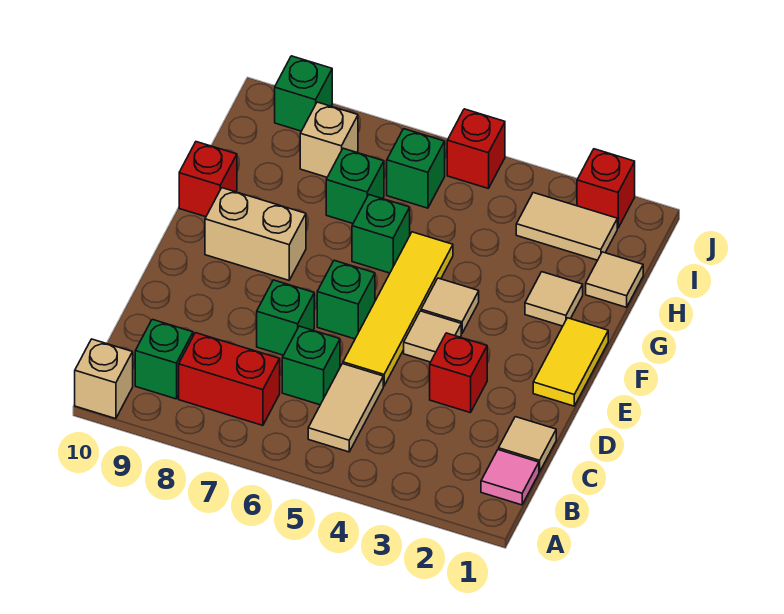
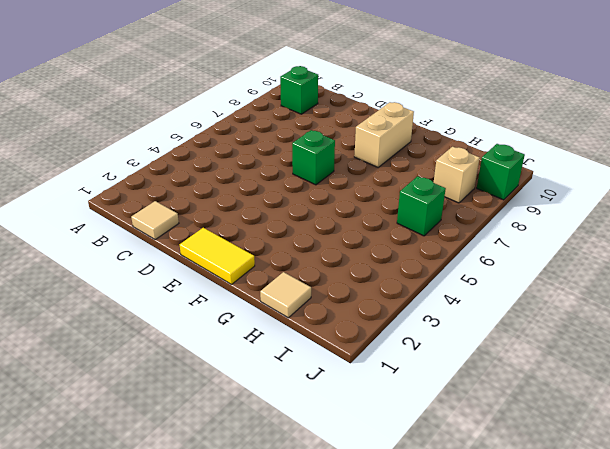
none -> tan 1x1 brick [75,339,133,419]
none -> pink 1x1 tile [481,450,539,505]
none -> tan 1x2 tile [308,364,383,452]

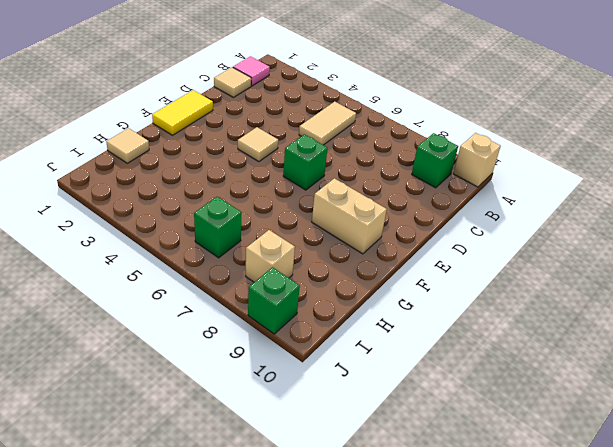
none -> red 1x2 brick [179,333,280,425]
none -> green 1x1 brick [282,326,340,405]
none -> red 1x1 brick [430,333,487,413]

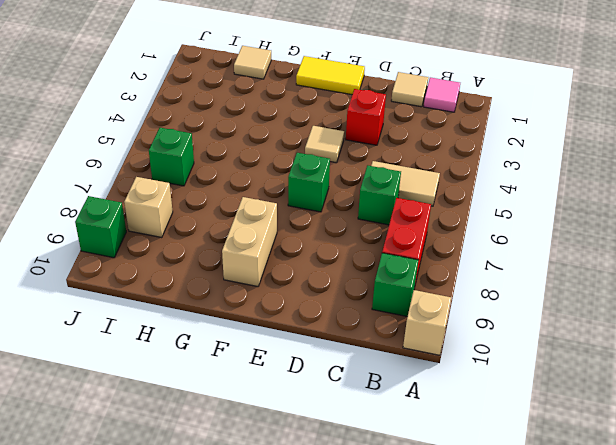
none -> yellow 1x4 tile [343,232,453,386]
none -> green 1x1 brick [257,280,314,355]
none -> tan 1x1 tile [421,278,479,333]

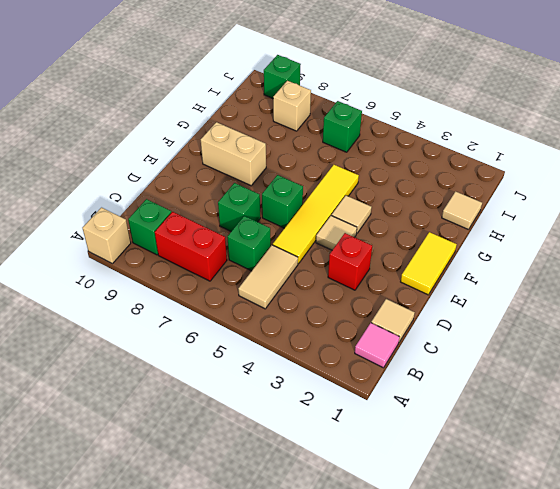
none -> tan 1x1 tile [525,272,583,326]
none -> green 1x1 brick [352,195,410,273]
none -> red 1x1 brick [179,142,237,217]

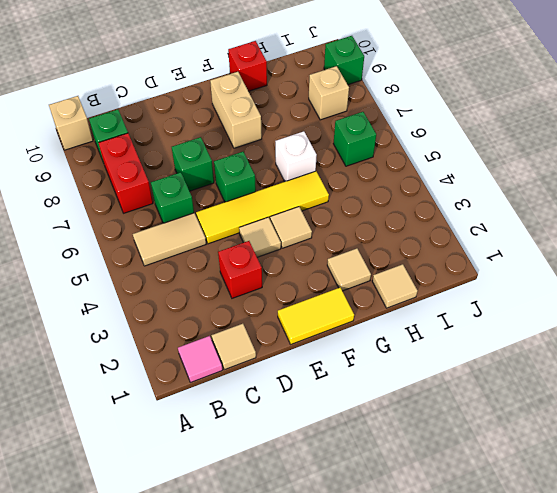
white 1x1 brick [275,131,317,182] -> green 1x1 brick [352,195,410,273]
none -> green 1x1 brick [326,148,384,223]
none -> tan 1x2 tile [516,193,617,260]
none -> red 1x1 brick [577,149,635,228]

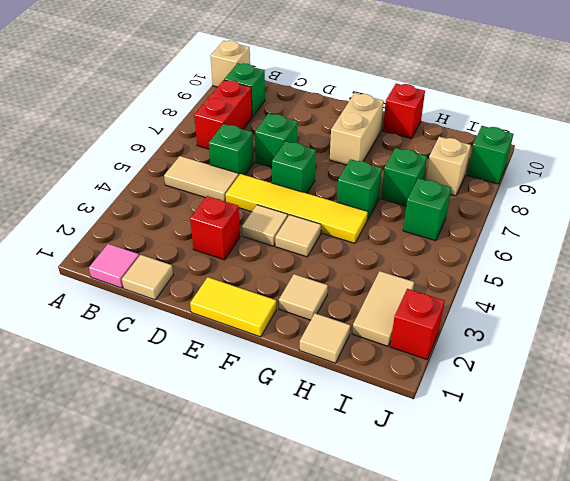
none -> red 1x1 brick [447,109,505,189]

